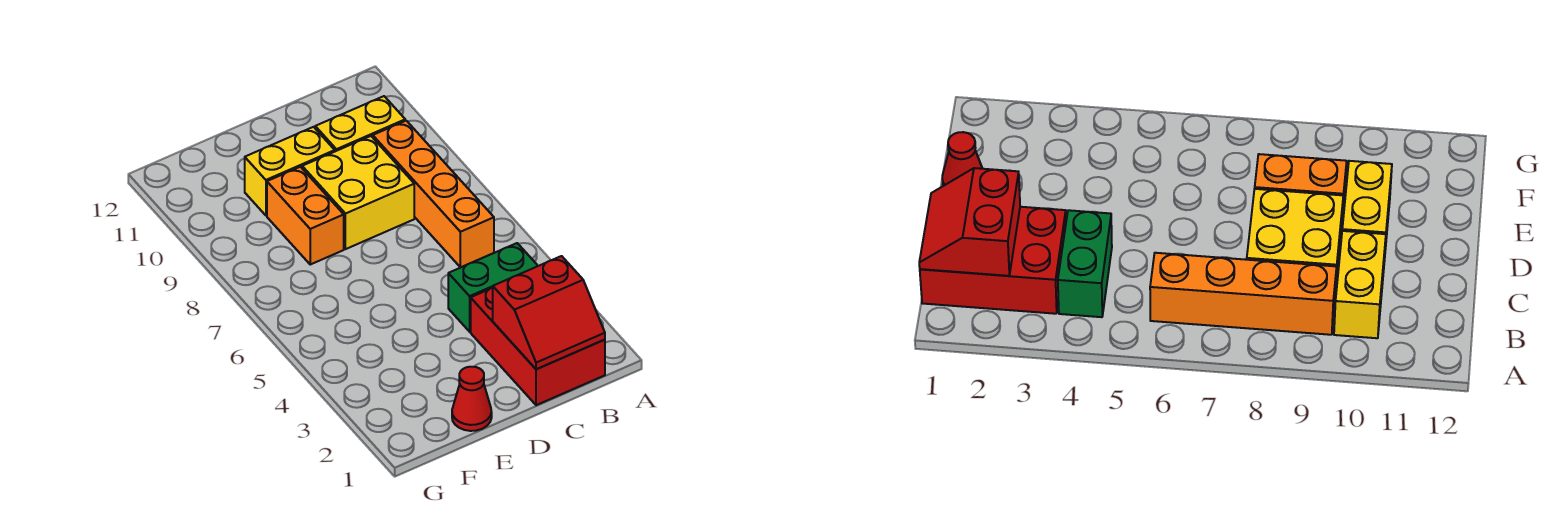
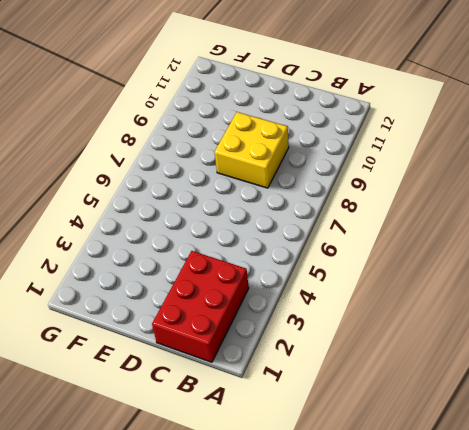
none -> green 1x2 brick [448,243,538,332]
none -> orange 1x4 brick [373,121,494,268]

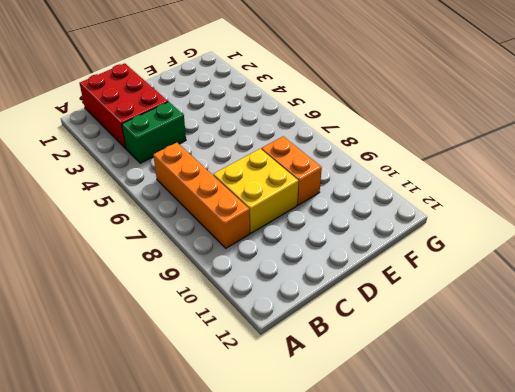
none -> yellow 1x2 brick [315,96,405,151]
none -> yellow 1x2 brick [245,127,335,215]

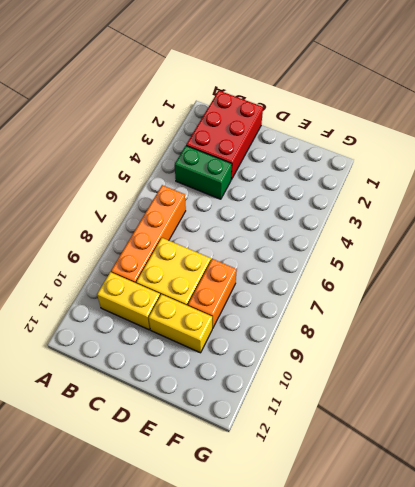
none -> red 1x1 cone [452,367,492,431]
none -> red 2x2 slope [493,256,605,369]

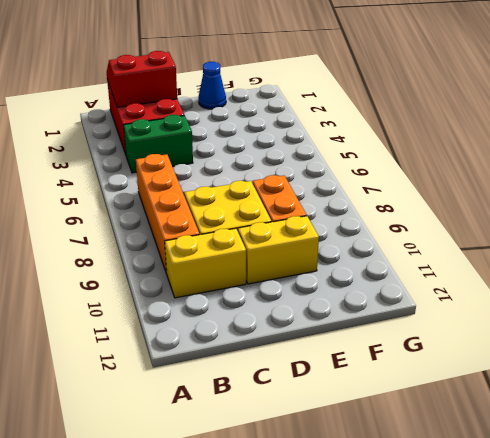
blue 1x1 cone [198,62,226,109] -> red 1x1 cone [452,367,492,431]

